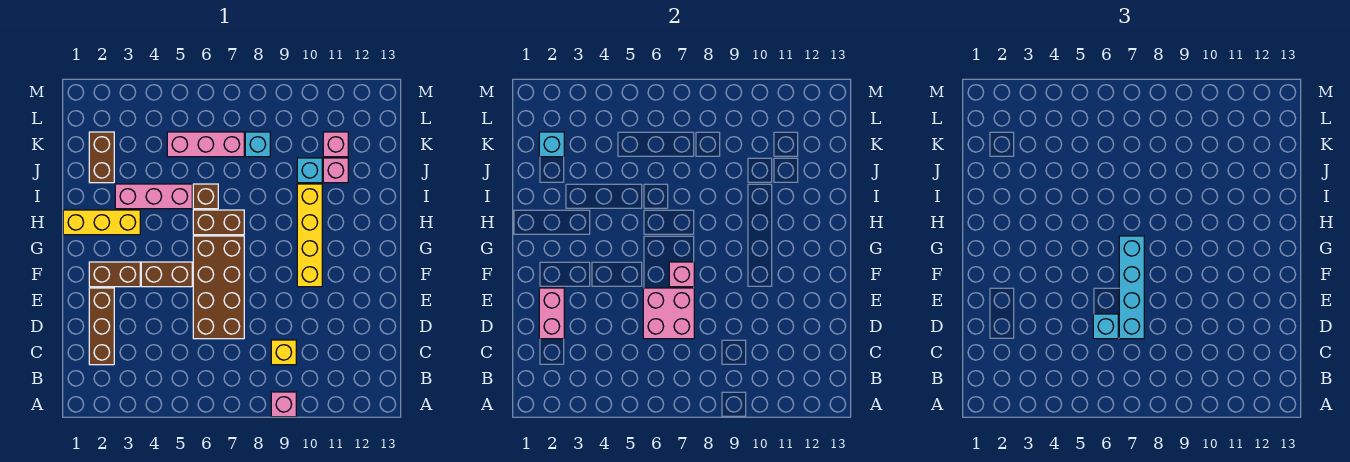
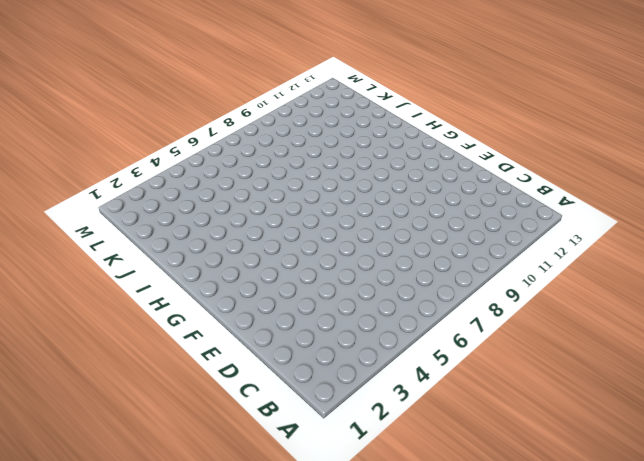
none -> pink 1x1 brick [271,392,296,417]
none -> brown 1x3 brick [89,288,114,365]
none -> yellow 1x1 brick [271,340,296,365]

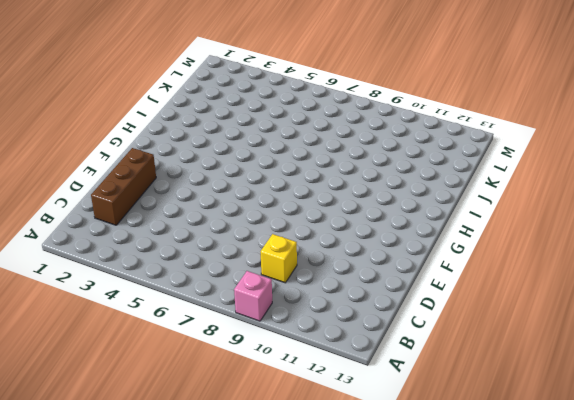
none -> brown 2x4 brick [193,236,244,339]
none -> brown 1x2 brick [89,262,140,287]
none -> brown 1x2 brick [141,262,192,287]

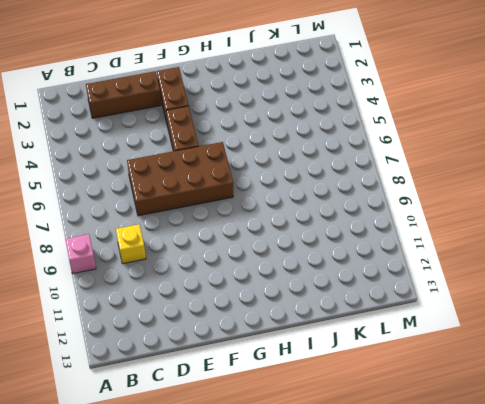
none -> yellow 1x4 brick [297,184,322,287]
none -> yellow 1x3 brick [63,210,140,235]
none -> brown 1x2 brick [193,210,244,235]

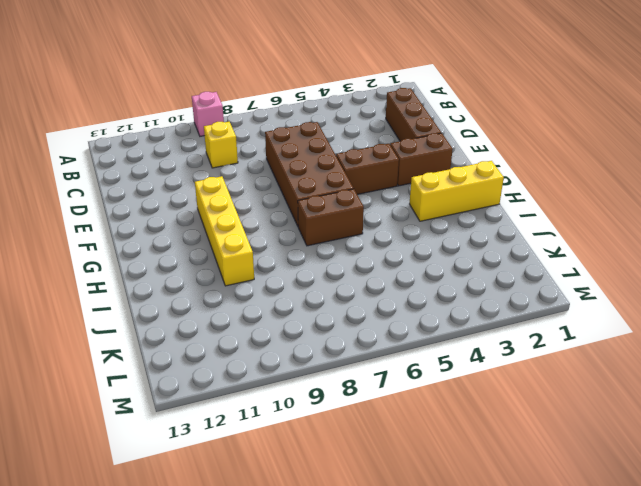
none -> pink 1x3 brick [115,184,192,209]
none -> brown 1x1 brick [193,184,218,209]
none -> brown 1x2 brick [89,132,114,183]

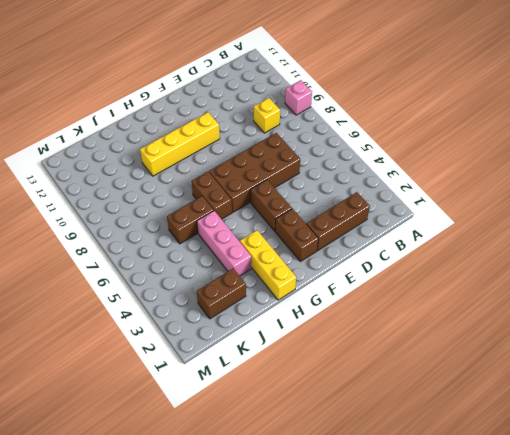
brown 1x2 brick [167,196,214,244] -> brown 1x1 brick [193,184,218,209]
none -> cyan 1x1 brick [297,158,322,183]
none -> pink 1x1 brick [323,158,348,183]
none -> pink 1x3 brick [167,132,244,157]

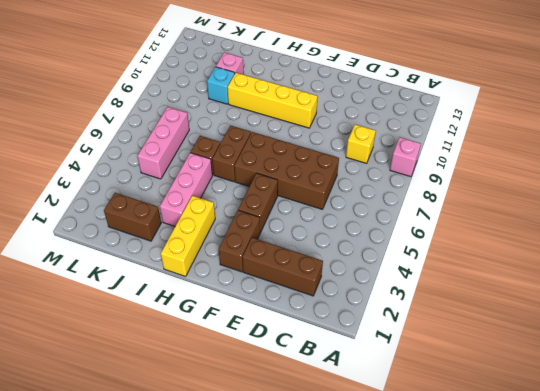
none -> cyan 1x1 brick [245,132,270,157]
none -> pink 1x1 brick [323,132,348,157]
none -> pink 1x2 brick [539,288,564,339]

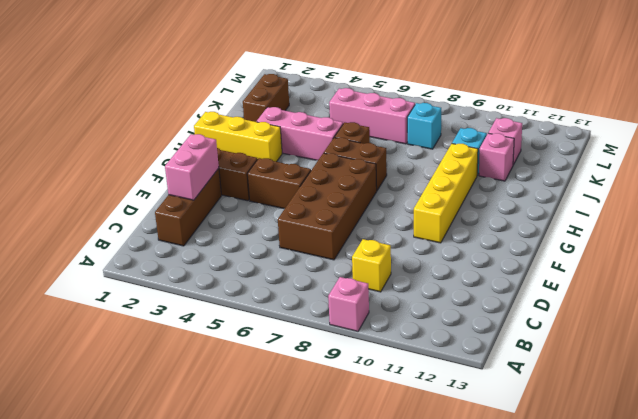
none -> pink 2x2 brick [643,288,694,339]
none -> pink 1x1 brick [669,262,694,287]
none -> cyan 1x1 brick [539,132,564,157]

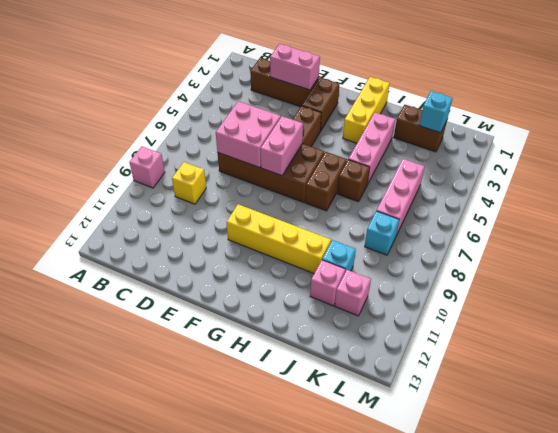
pink 1x2 brick [261,116,303,176] -> pink 1x1 brick [669,262,694,287]
none -> cyan 1x1 brick [1093,314,1118,339]
none -> cyan 1x4 brick [1119,236,1144,339]

